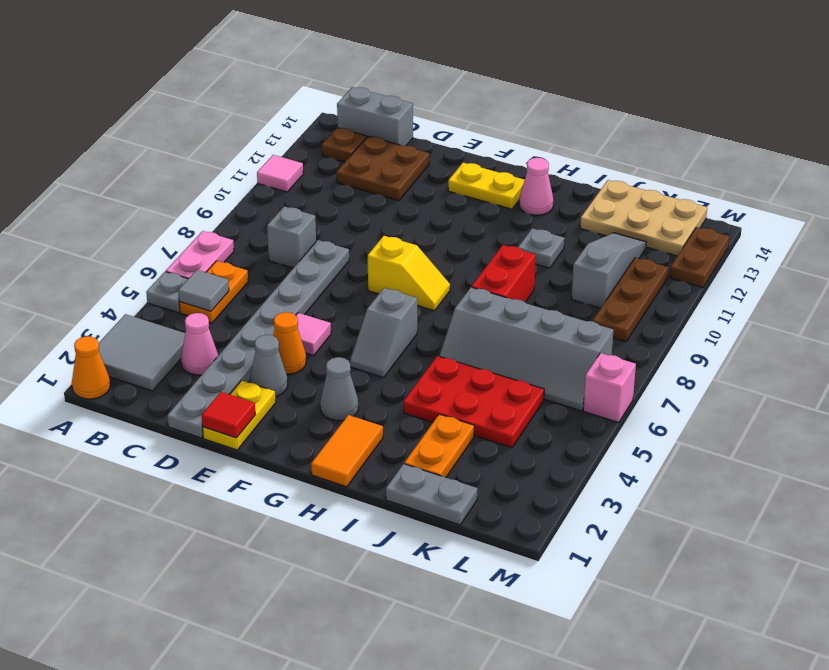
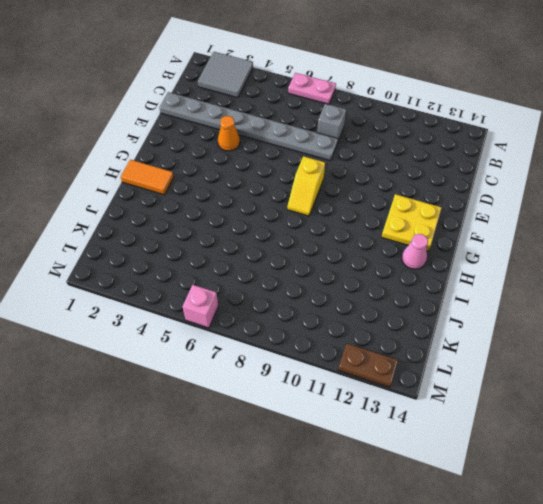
yellow 2x2 plate [382,194,441,251] -> yellow 1x2 plate [448,163,525,209]
none -> orange 1x1 cone [72,336,110,399]
none -> grey 1x1 plate [146,272,188,313]
none -> pink 1x1 tile [257,155,303,192]
none -> orange 1x2 plate [179,261,248,323]

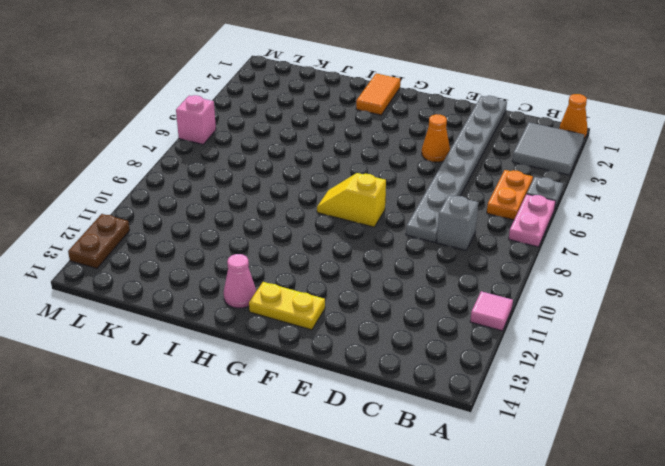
none -> brown 1x1 plate [322,128,366,162]
none -> grey 1x2 brick [337,87,413,146]
none -> pink 1x1 cone [181,313,218,375]
none -> brown 2x2 plate [337,136,429,201]

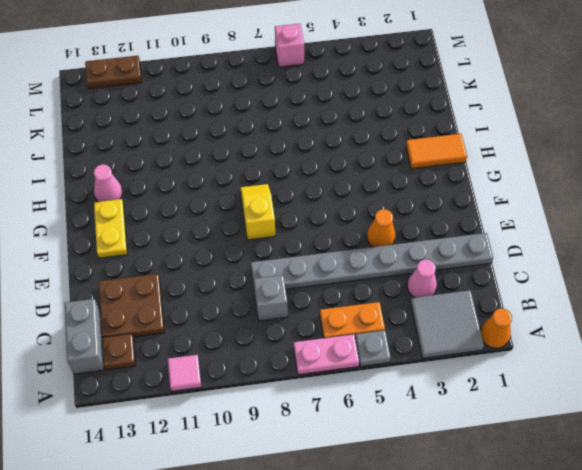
none -> yellow 1x2 plate [203,380,276,450]
none -> grey 1x1 cone [250,335,288,396]
none -> pink 1x1 tile [296,313,331,355]
none -> grey 1x1 cone [320,357,358,421]

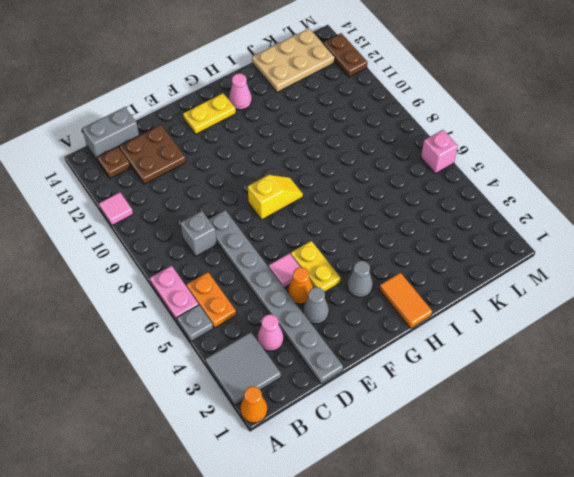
yellow 1x2 plate [291,241,341,292] -> yellow 1x2 plate moved to [203,380,276,450]
none -> grey 1x2 slope [350,288,417,378]
none -> red 2x3 plate [403,356,544,448]
none -> grey 2x4 slope [439,287,613,411]
none -> red 1x2 brick [472,245,536,302]

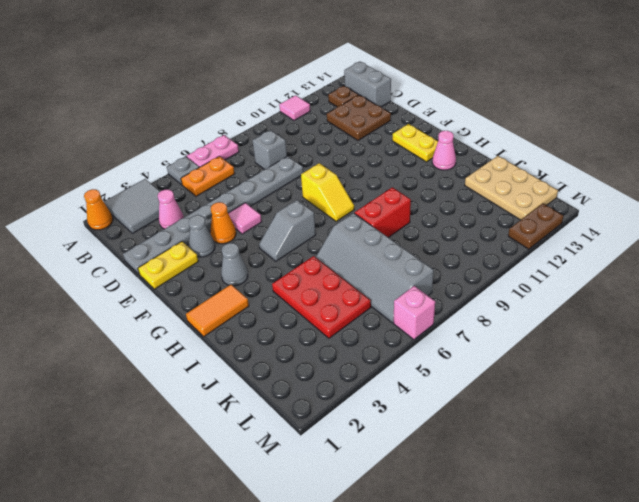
none -> grey 1x1 plate [518,228,564,268]
none -> grey 1x2 plate [386,464,477,525]
none -> orange 1x2 plate [404,414,474,478]
none -> grey 1x3 slope [572,233,646,308]

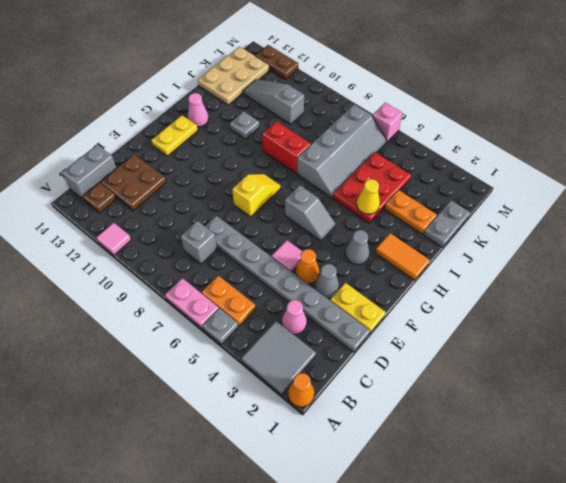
yellow 1x1 cone [357,179,380,214] -> none
none -> brown 1x3 plate [593,258,668,342]
none -> grey 1x1 tile [178,270,229,311]
none -> red 1x1 tile [202,392,256,438]

